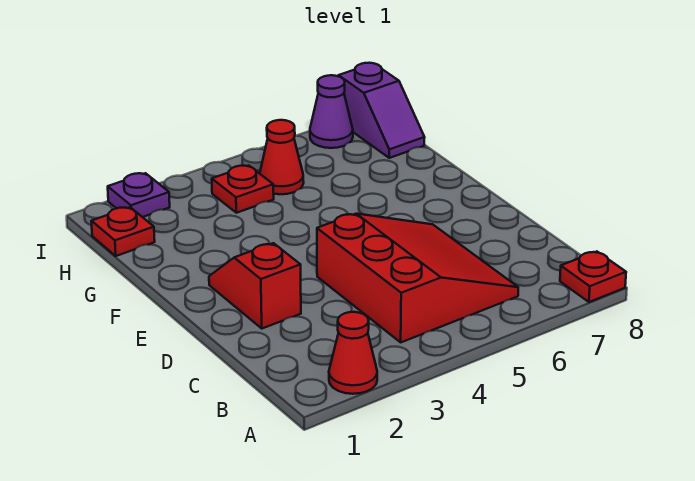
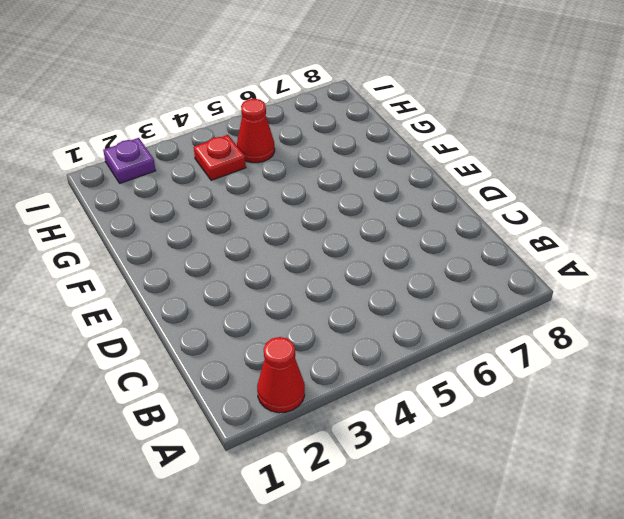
none -> red 1x1 plate [560,252,626,302]
none -> red 3x3 slope [317,214,518,342]

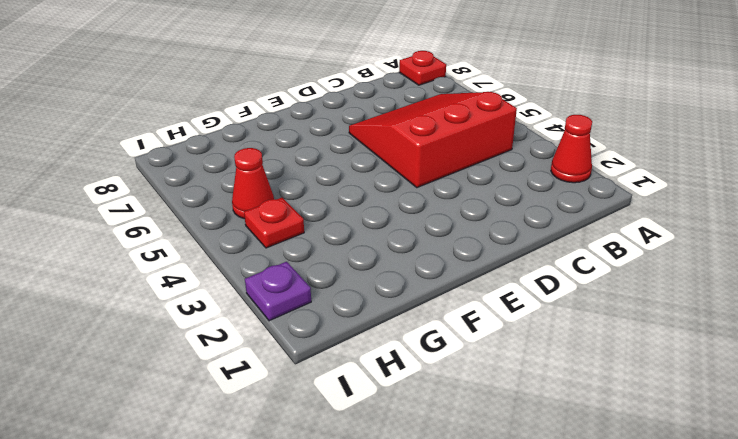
none -> red 1x2 slope [209,243,301,328]
none -> red 1x1 plate [91,207,155,256]

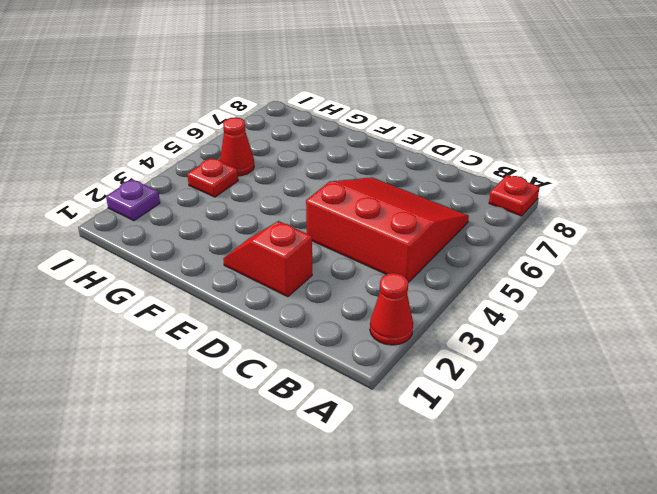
none -> red 1x1 plate [91,207,155,256]
none -> purple 1x2 slope [338,63,425,158]

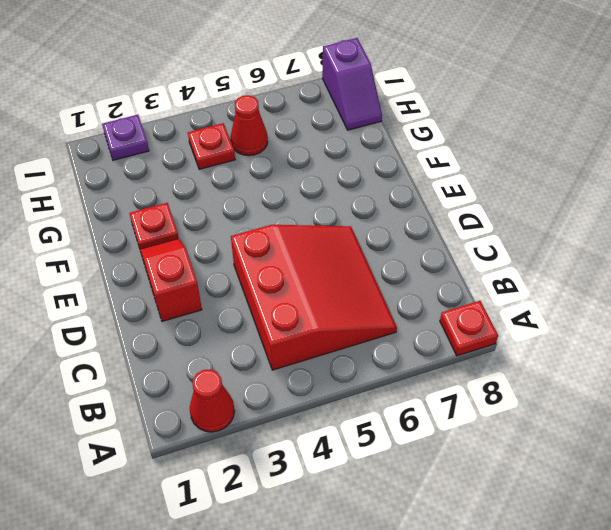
red 1x1 plate [129,203,179,249] -> red 1x1 plate moved to [91,207,155,256]
none -> purple 1x1 cone [310,75,353,148]

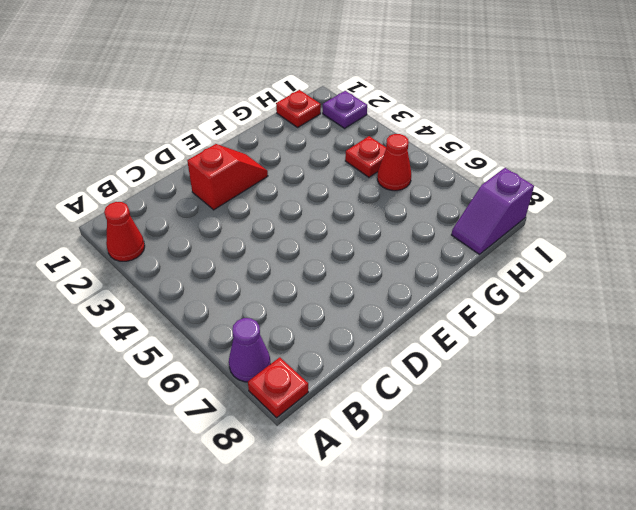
purple 1x1 cone [229,318,270,382] -> purple 1x1 cone moved to [310,75,353,148]
none -> red 3x3 slope [317,214,518,342]

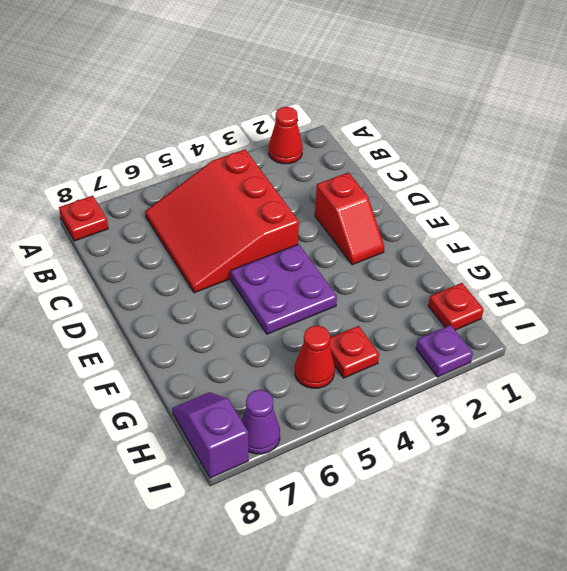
purple 2x2 plate [231,244,337,334] -> none

